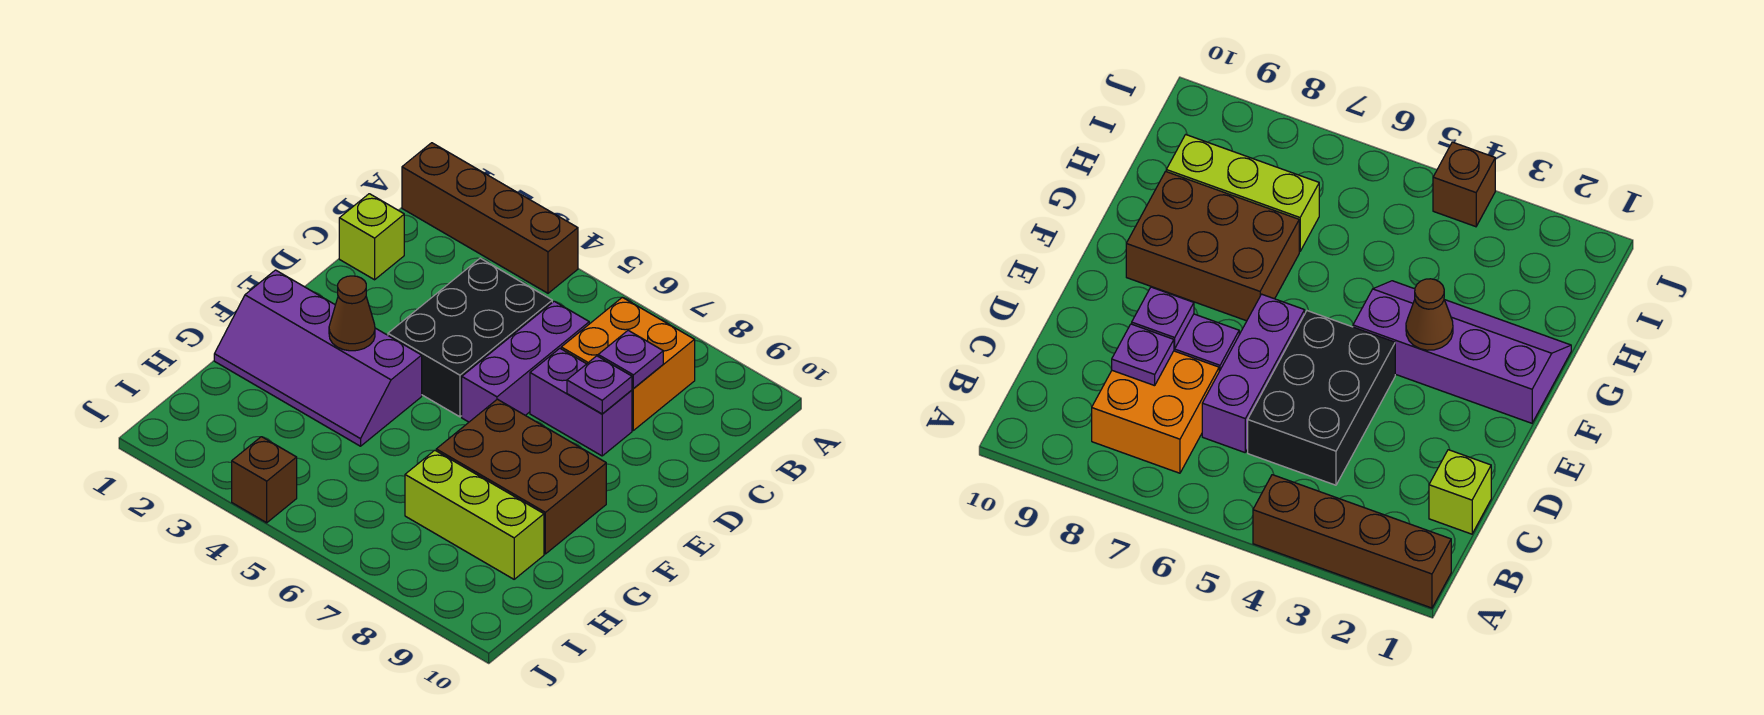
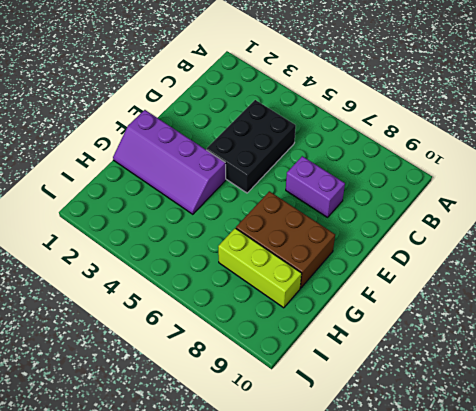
none -> brown 1x4 brick [402,143,578,293]
none -> orange 2x2 brick [561,297,695,430]
none -> lime 1x1 brick [339,194,404,280]

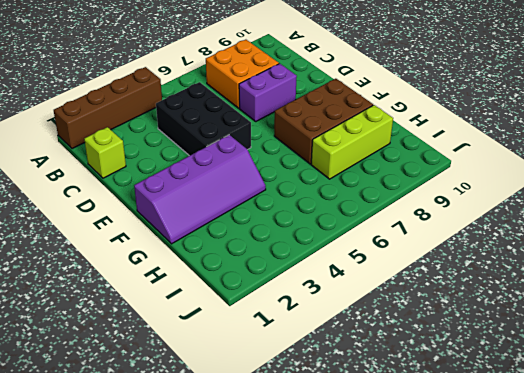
none -> purple 1x3 brick [462,301,589,422]
none -> brown 1x1 brick [232,437,297,523]
none -> purple 1x1 plate [598,330,663,388]

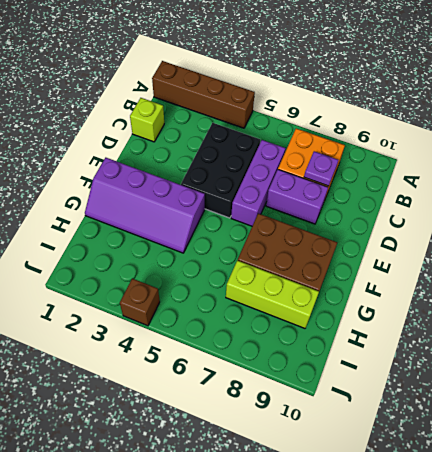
none -> purple 1x1 plate [567,356,632,414]
none -> brown 1x1 cone [329,276,375,351]

